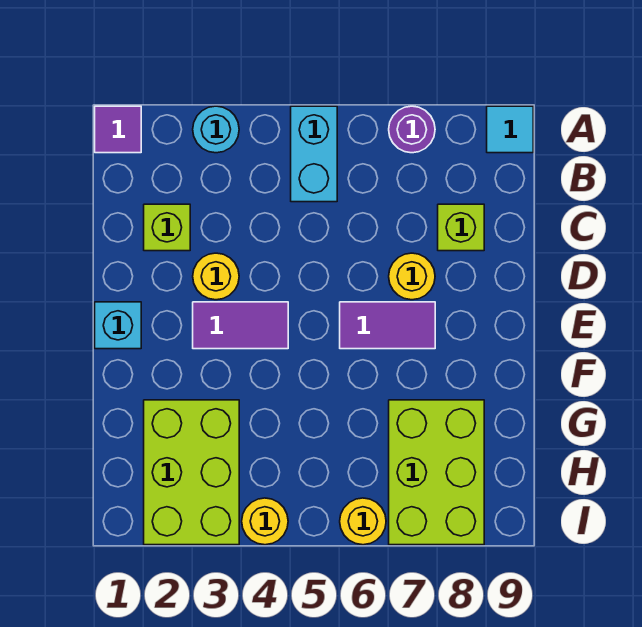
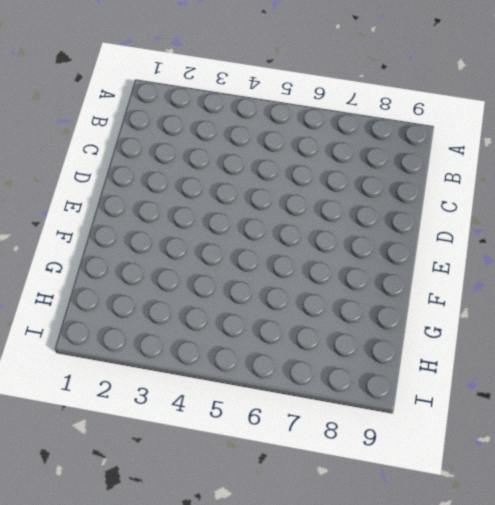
none -> purple 1x1 tile [95,106,141,153]
none -> cyan 1x1 round brick [193,106,239,153]
none -> cyan 1x2 brick [291,106,337,202]

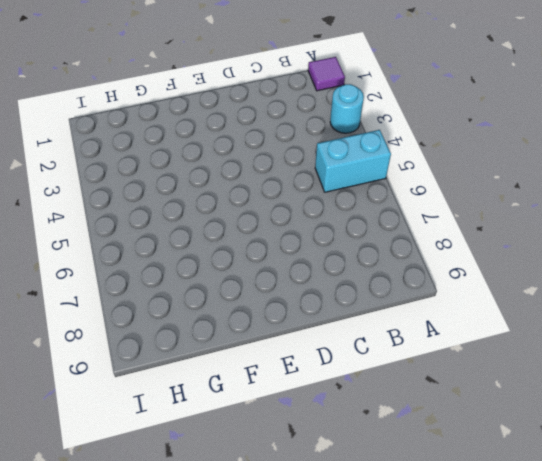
none -> purple 1x1 round brick [389,106,435,153]
none -> cyan 1x1 tile [487,106,533,153]
none -> lime 1x1 brick [144,204,190,251]

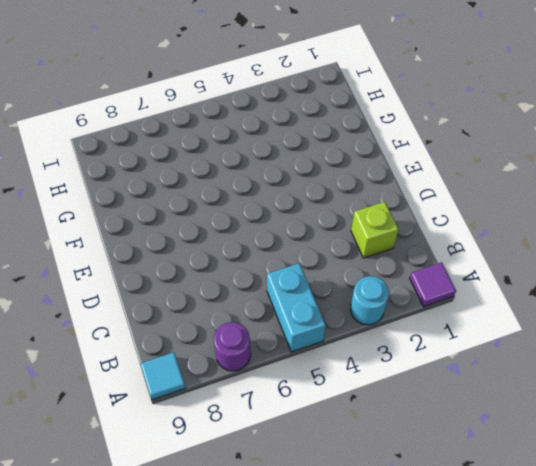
none -> lime 1x1 brick [438,204,484,251]
none -> yellow 1x1 round brick [193,253,239,300]
none -> yellow 1x1 round brick [389,253,435,300]

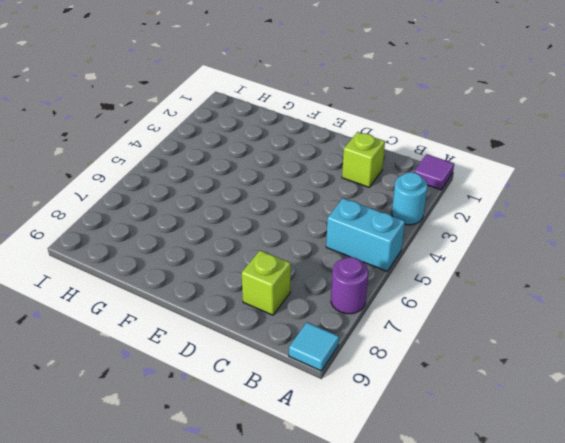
none -> yellow 1x1 round brick [193,253,239,300]
none -> yellow 1x1 round brick [389,253,435,300]
none -> cyan 1x1 brick [95,302,141,349]

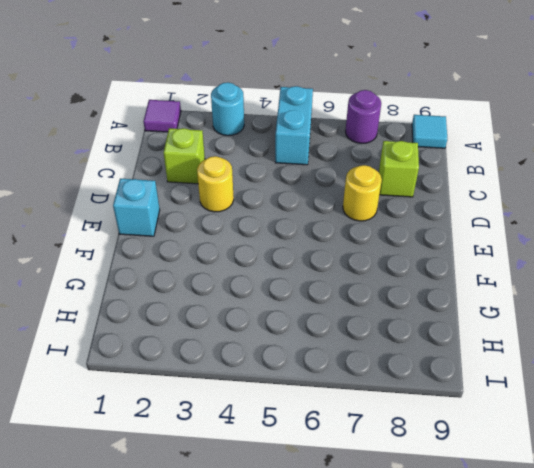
none -> purple 1x2 tile [193,302,288,349]
none -> purple 1x2 tile [340,302,435,349]
none -> lime 2x3 brick [144,400,239,545]

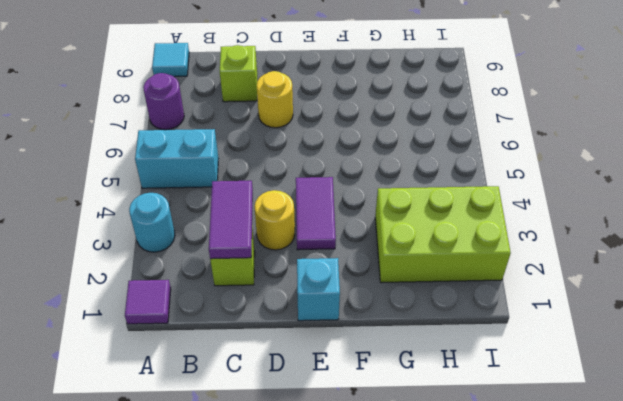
purple 1x2 tile [209,181,253,259] -> purple 1x2 tile moved to [340,302,435,349]
none -> lime 2x3 brick [389,400,484,545]
none -> yellow 1x1 round brick [242,498,288,545]
none -> yellow 1x1 round brick [340,498,386,545]

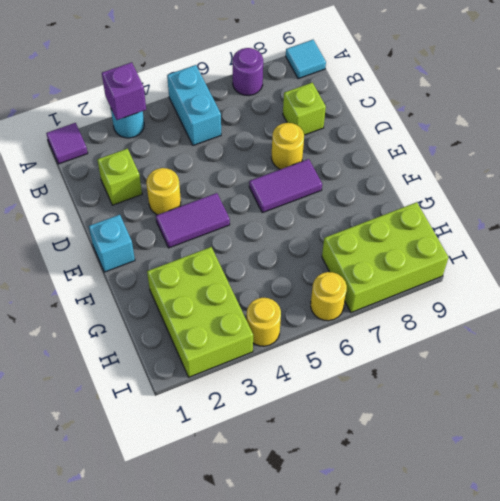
purple 1x1 brick [102,62,146,120] -> none
lime 2x3 brick [322,202,448,313] -> lime 2x3 brick turned to [389,400,484,545]

